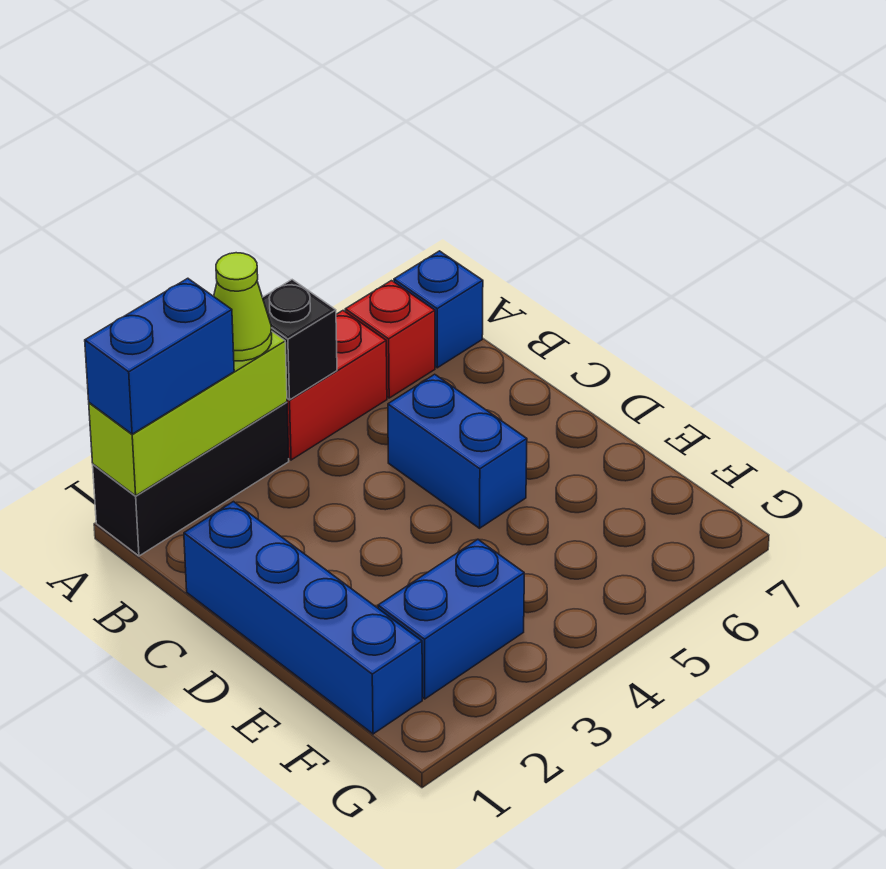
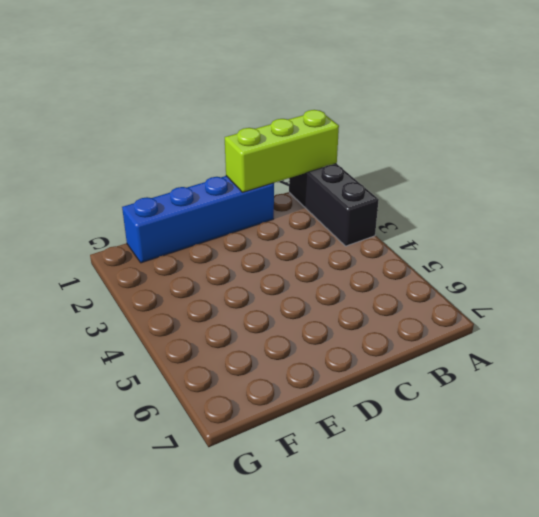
lime 1x3 brick [225,110,339,192] -> lime 1x3 brick turned to [89,332,287,496]
none -> red 1x2 brick [287,311,387,460]
none -> red 1x1 brick [345,281,435,398]

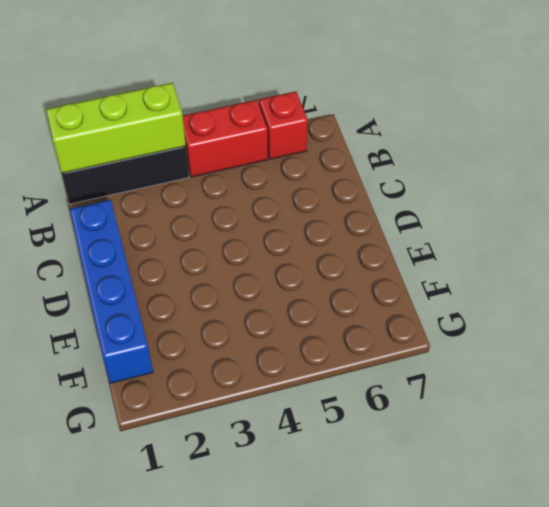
none -> blue 1x1 brick [394,251,483,368]
none -> blue 1x2 brick [388,374,527,528]

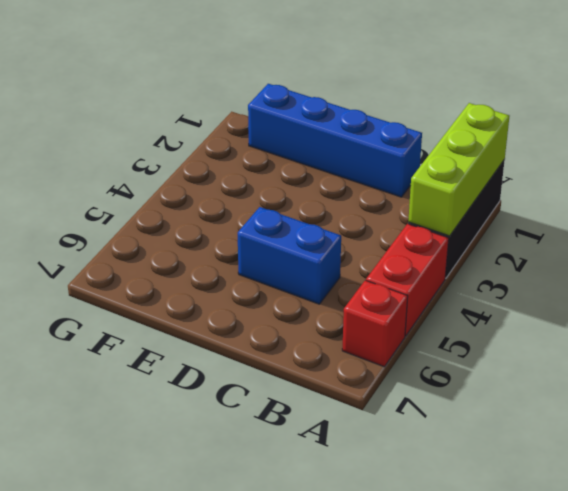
none -> blue 1x1 brick [394,251,483,368]
none -> blue 1x2 brick [378,539,524,699]

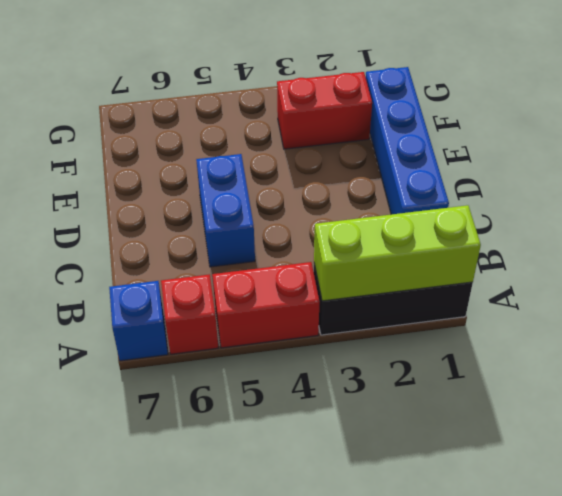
red 1x2 brick [277,72,372,149] -> blue 1x2 brick [378,539,524,699]
none -> black 1x1 brick [262,280,337,400]
none -> blue 1x2 brick [85,278,234,434]

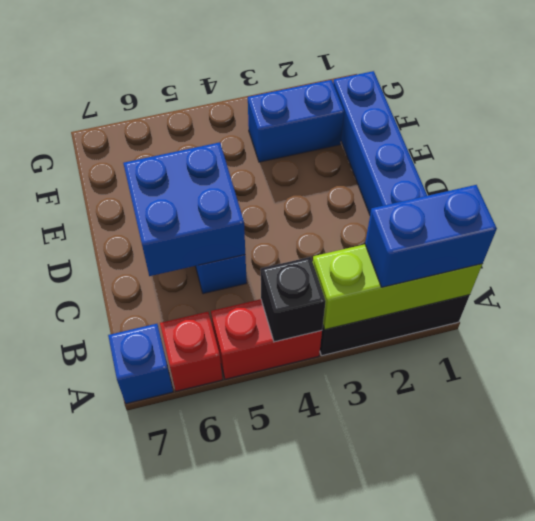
blue 2x2 brick [123,142,245,276] -> none
none -> lime 1x1 cone [214,253,272,361]

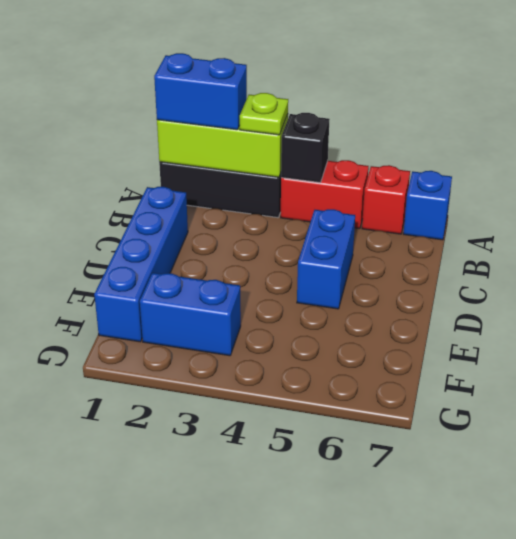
lime 1x1 plate [240,93,288,135] -> lime 1x1 cone [214,253,272,361]

